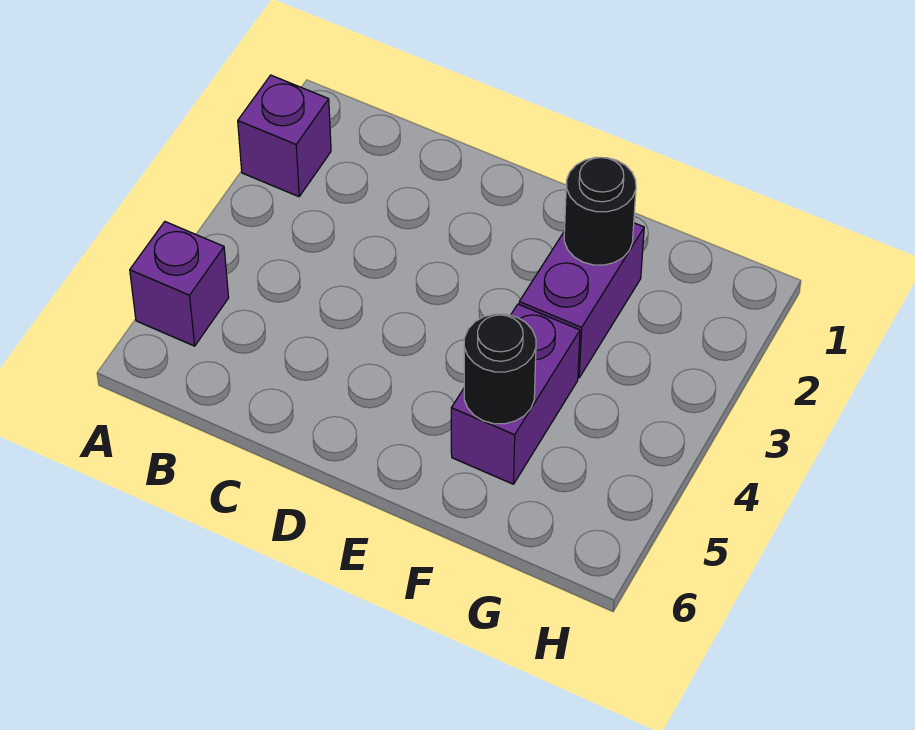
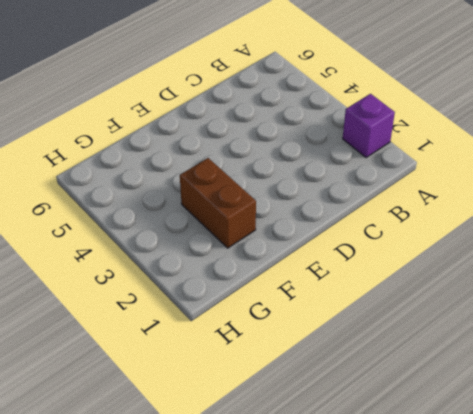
brown 1x2 brick [180,158,256,248] -> purple 1x2 brick [519,223,644,378]
none -> purple 1x1 brick [130,222,229,346]
none -> purple 1x2 brick [451,304,580,484]

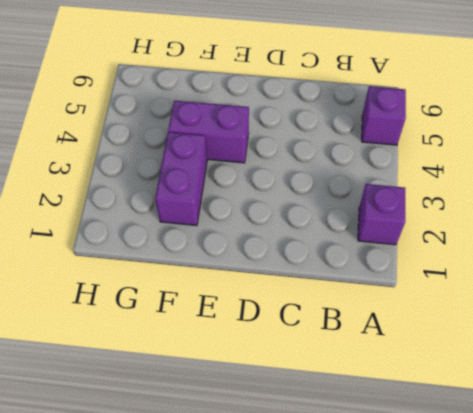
purple 1x2 brick [168,101,249,163] -> purple 1x2 brick turned to [451,304,580,484]
none -> black 1x1 round brick [564,157,636,265]
none -> black 1x1 round brick [464,314,536,424]

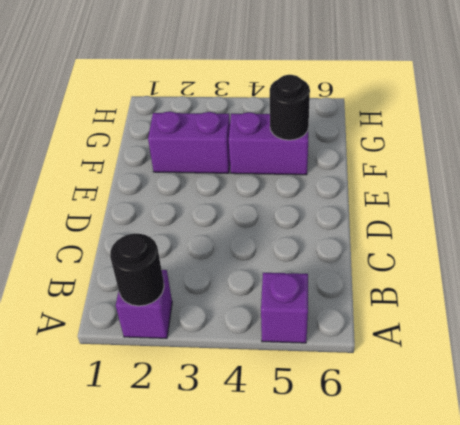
black 1x1 round brick [110,233,164,306] -> black 1x1 round brick moved to [564,157,636,265]

